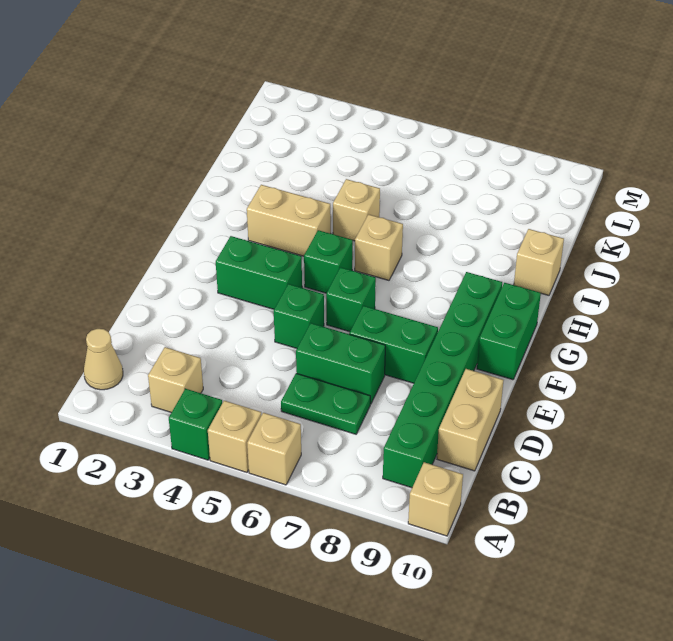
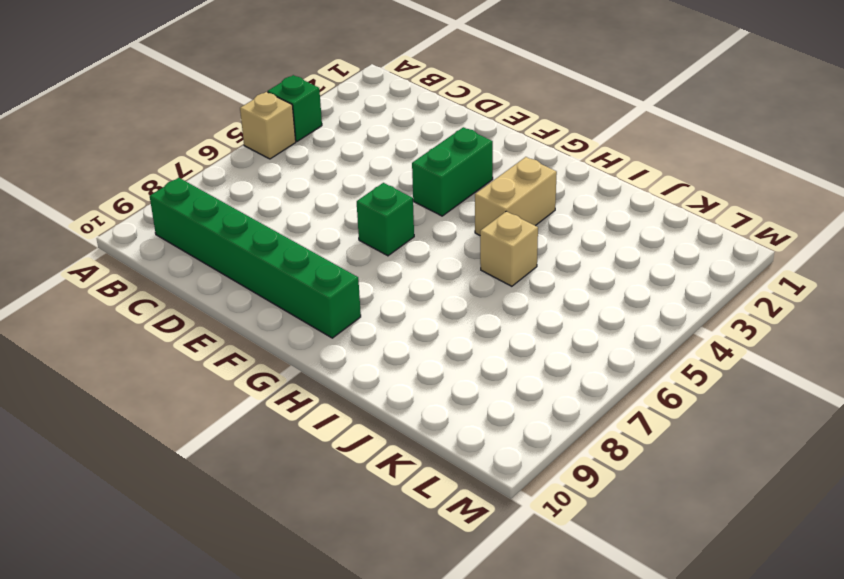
none -> tan 1x1 brick [247,413,301,485]
none -> tan 1x1 brick [408,462,463,536]
none -> tan 1x1 cone [84,329,123,390]

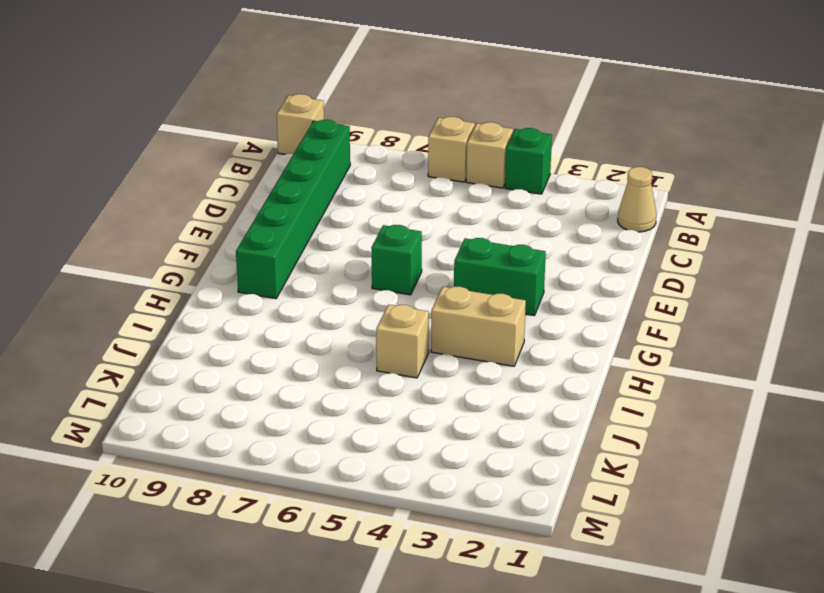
none -> tan 1x1 brick [148,347,203,413]
none -> green 1x2 plate [281,373,370,434]
none -> tan 1x2 brick [437,369,504,471]

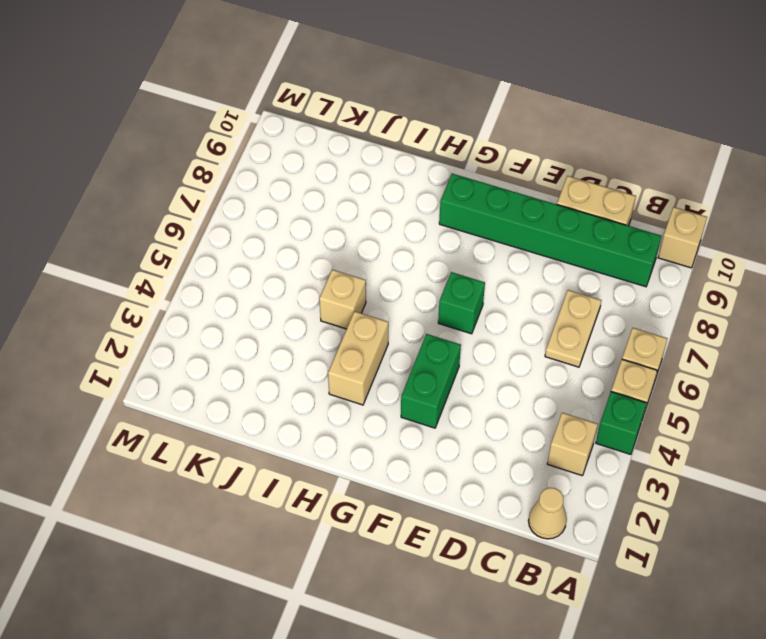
tan 1x2 plate [545,290,601,367] -> green 1x2 plate [281,373,370,434]
none -> green 1x2 brick [296,323,385,404]
none -> green 1x1 brick [274,284,324,348]
none -> green 1x2 brick [349,306,438,383]

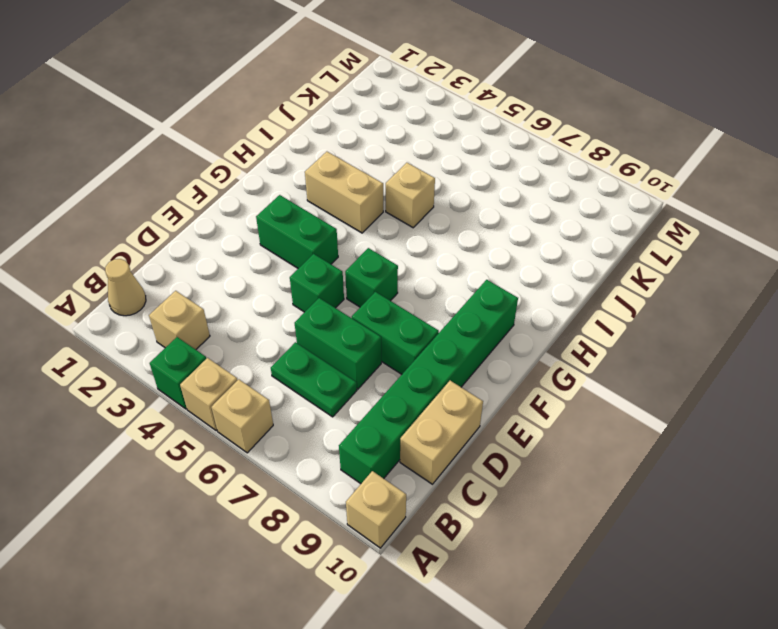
none -> green 1x2 brick [477,283,541,380]
none -> green 1x1 brick [304,230,353,293]
none -> tan 1x1 brick [355,214,403,280]

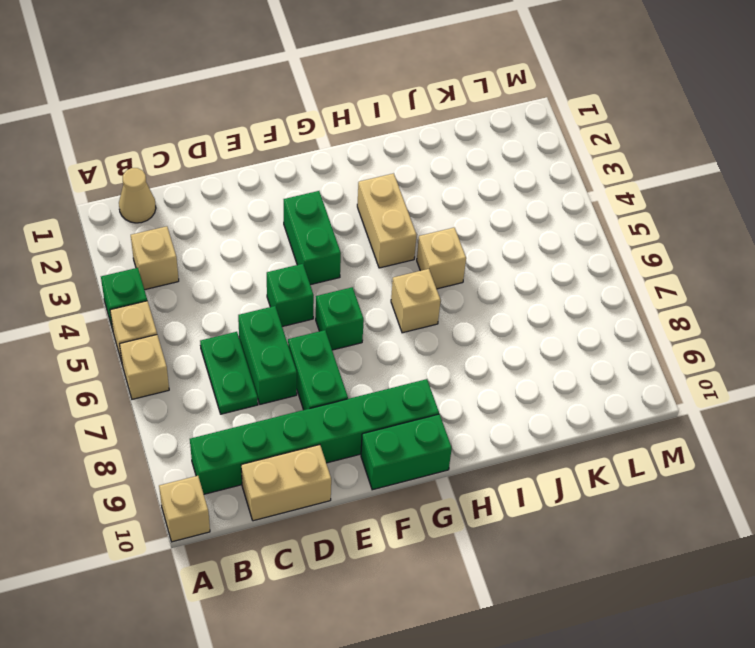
none -> green 1x1 brick [304,230,353,293]
none -> tan 1x1 brick [514,229,564,295]

